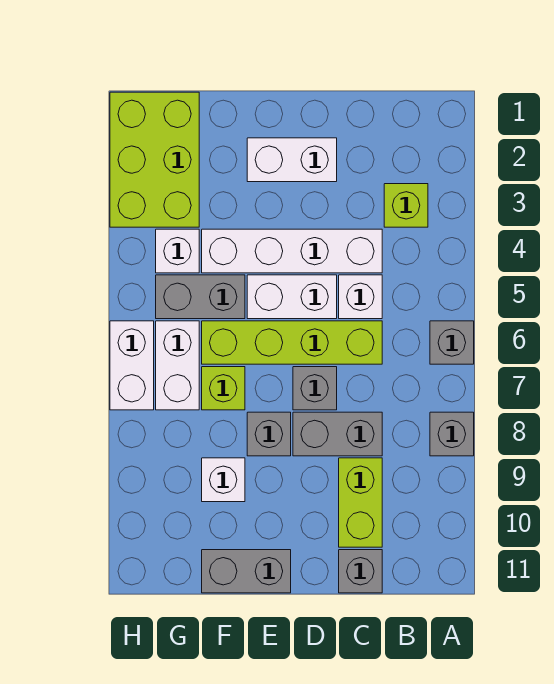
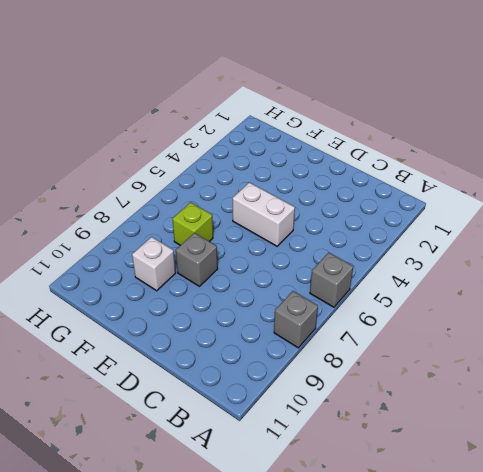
none -> lime 1x1 brick [384,184,428,227]
none -> white 1x4 brick [202,229,382,273]
none -> white 1x1 brick [339,275,382,319]

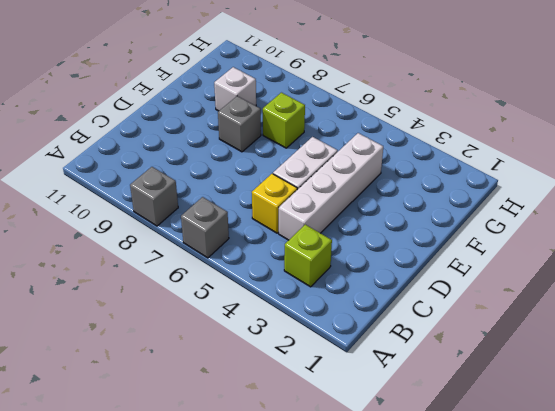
yellow 1x1 brick [252,174,297,233] -> white 1x1 brick [339,275,382,319]
none -> lime 1x4 brick [202,321,382,364]
none -> grey 1x2 brick [293,412,382,456]
none -> lime 1x2 brick [339,458,382,547]

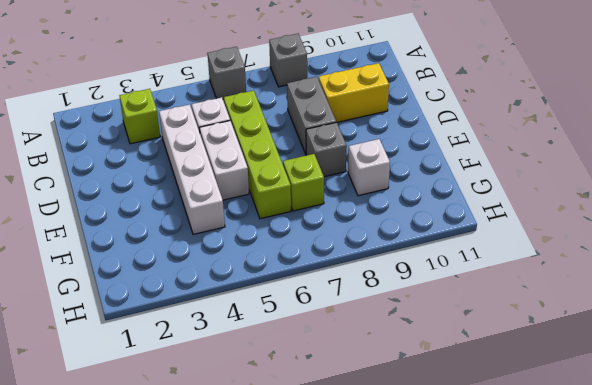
yellow 1x2 brick [319,63,389,122] -> lime 1x2 brick [339,458,382,547]
none -> grey 1x1 brick [339,550,382,593]
none -> white 1x2 brick [247,138,337,182]
none -> grey 1x1 brick [293,367,337,410]

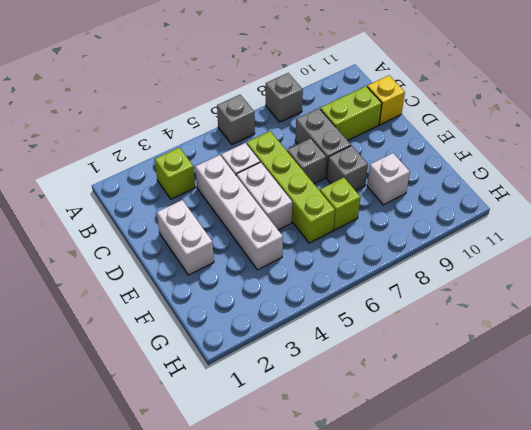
yellow 1x1 brick [367,75,405,125] -> grey 1x1 brick [339,550,382,593]
none -> grey 1x2 brick [202,550,291,593]
none -> grey 1x2 brick [156,275,245,319]
none -> lime 2x3 brick [110,92,199,227]

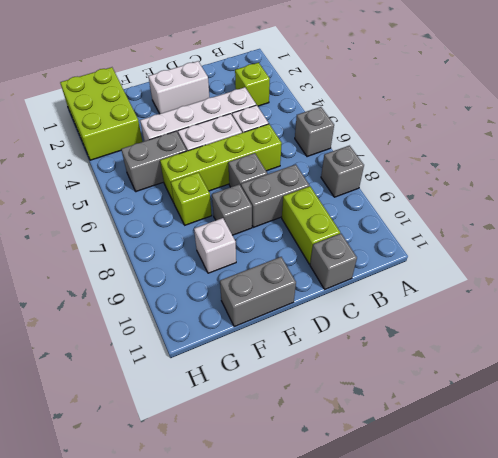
none -> white 1x1 brick [156,229,199,273]
none -> white 1x2 brick [156,321,199,410]
none -> white 1x2 brick [110,321,154,410]

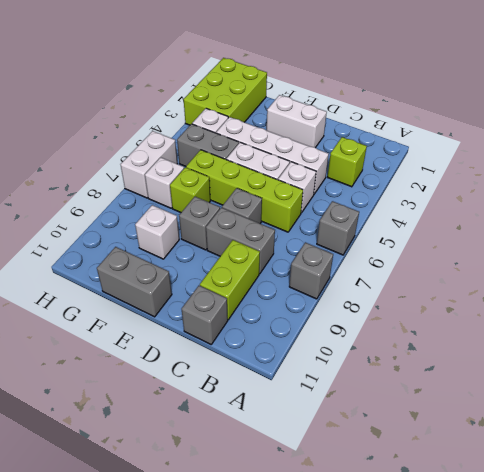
white 1x1 brick [145,157,184,208] -> white 1x2 brick [156,321,199,410]

